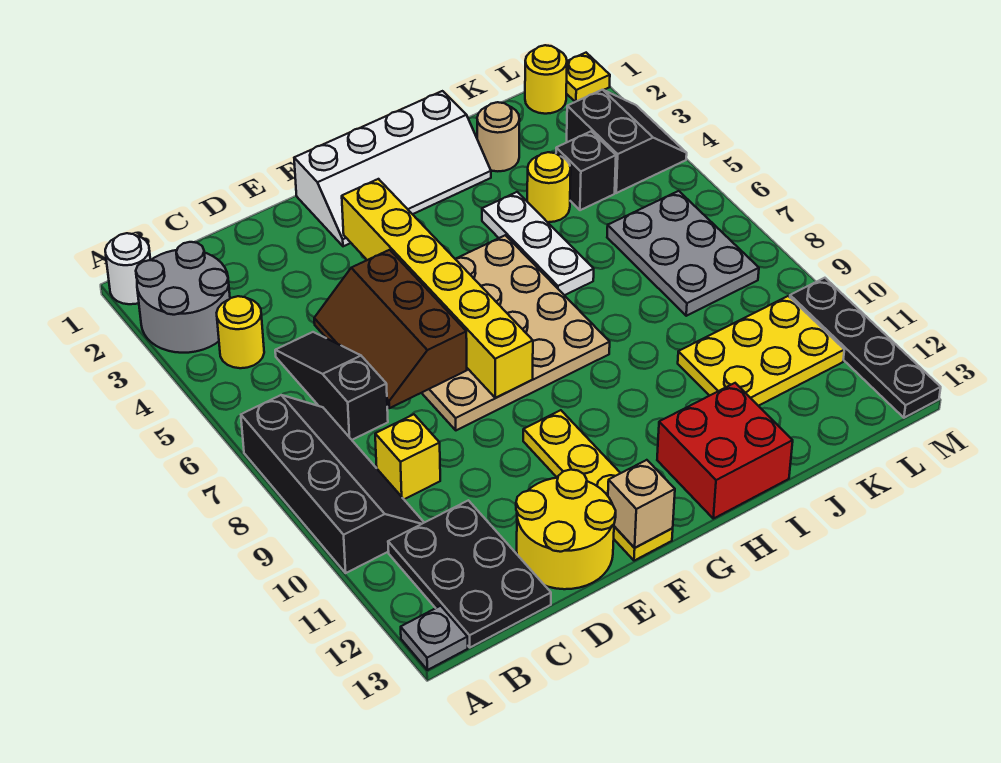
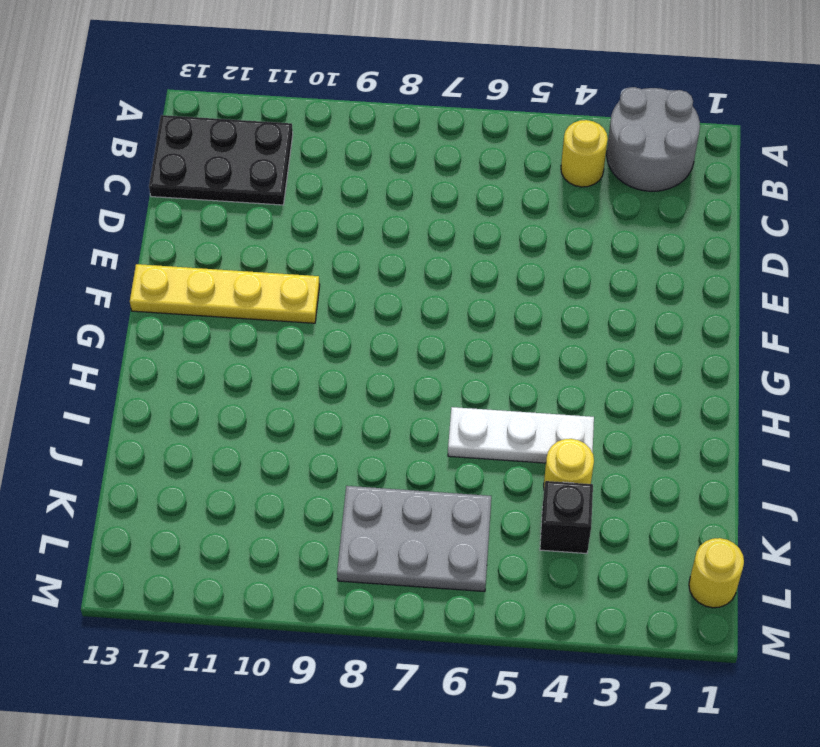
none -> white 1x1 round brick [105,233,150,304]
none -> black 2x4 slope [241,395,424,573]
none -> grey 1x1 plate [401,606,468,670]

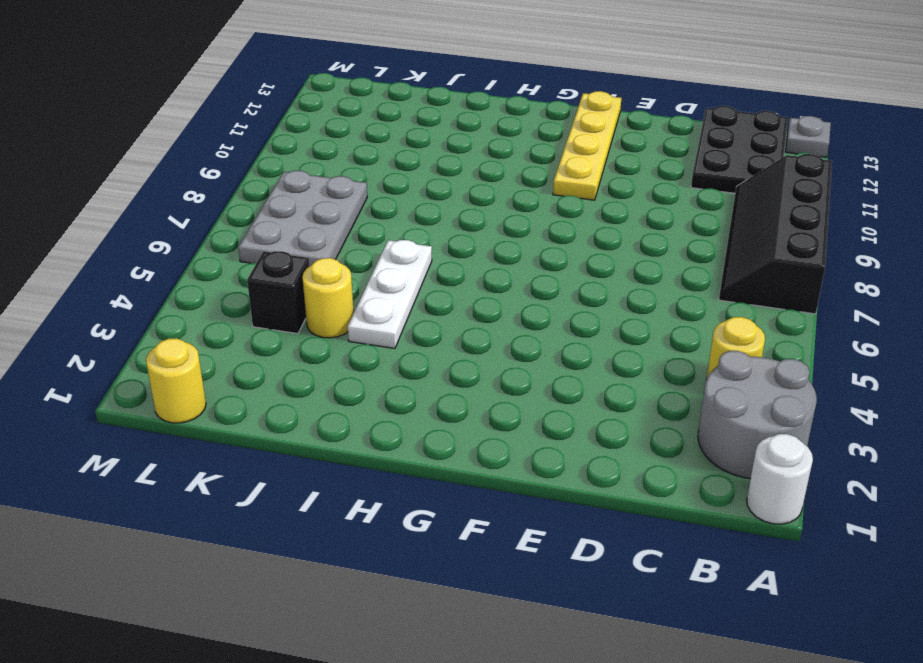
none -> black 1x3 slope [275,332,388,440]
none -> yellow 1x1 brick [375,414,440,499]
none -> yellow 2x2 round brick [516,470,616,589]

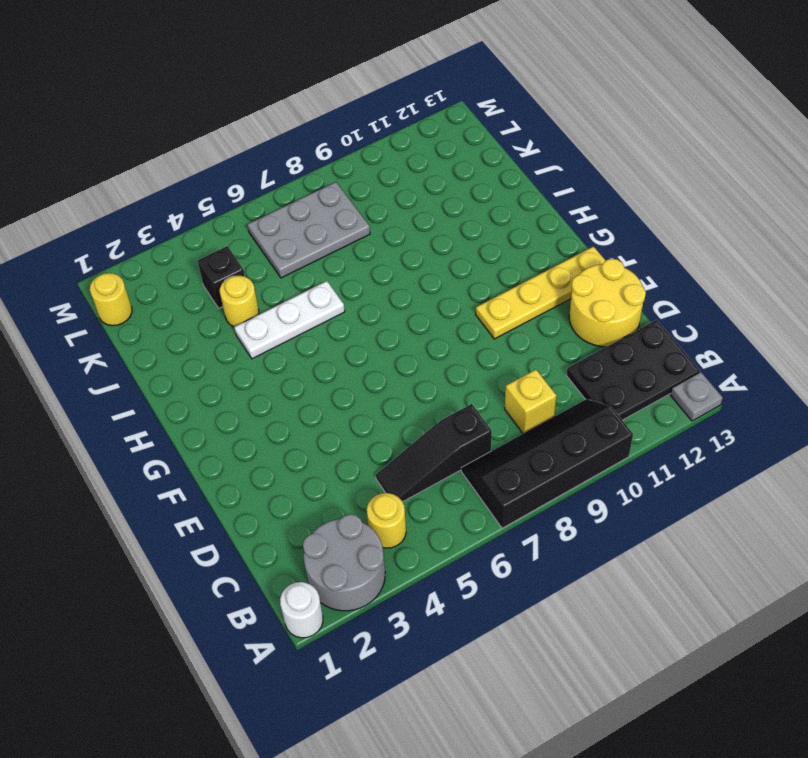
none -> tan 4x4 plate [422,235,610,430]
none -> white 2x4 slope [294,91,491,246]
none -> red 2x2 brick [657,383,793,519]

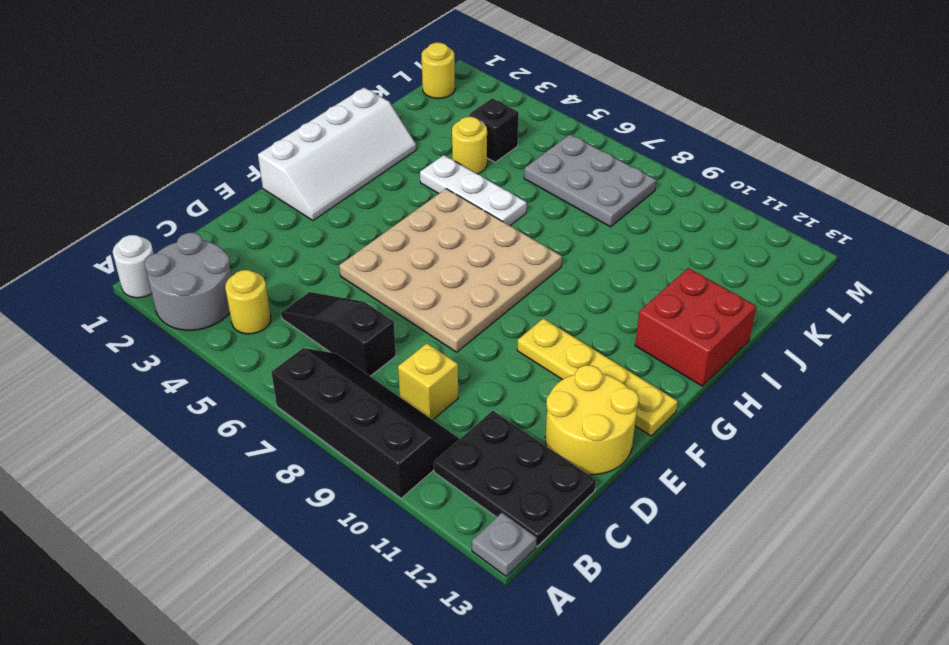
none -> tan 1x1 round brick [477,102,520,171]
none -> yellow 2x3 plate [678,296,844,406]
none -> black 2x2 slope [567,90,687,193]

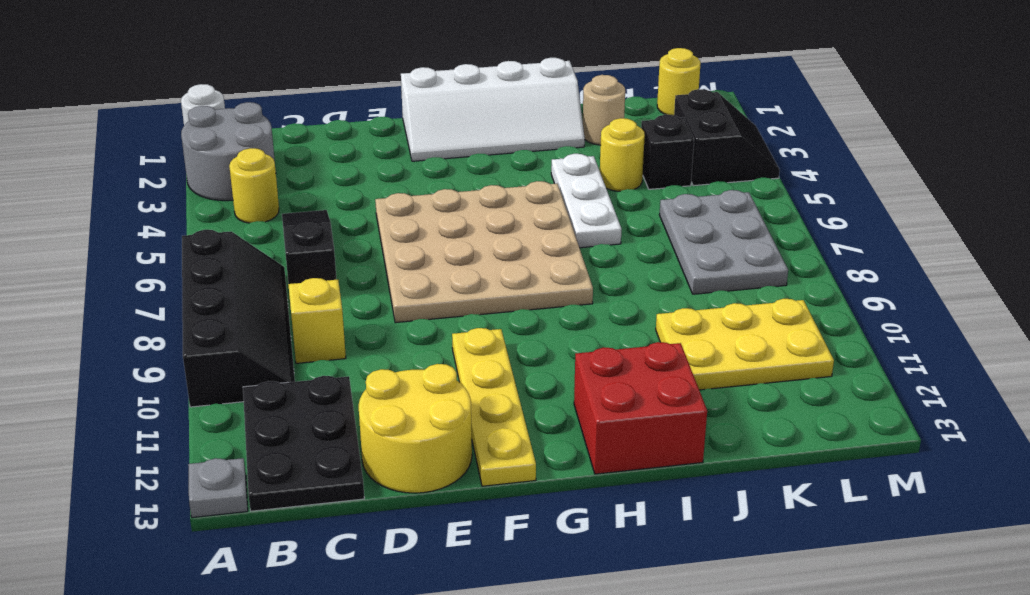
none -> yellow 1x1 plate [566,53,610,102]
none -> black 1x4 plate [790,278,941,418]
none -> brown 2x3 slope [314,250,467,408]

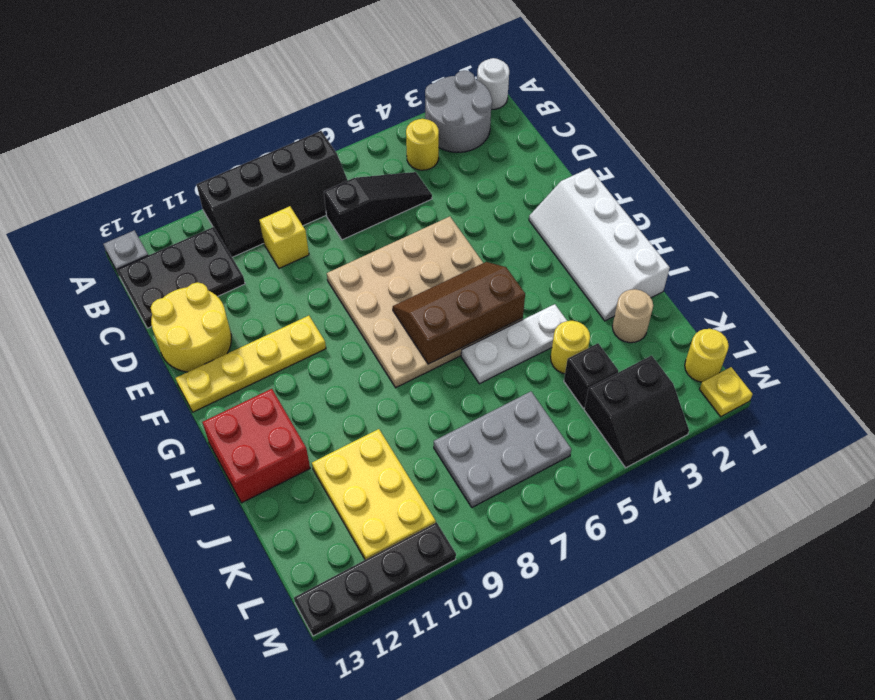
brown 2x3 slope [393,262,525,364] -> brown 2x3 slope moved to [314,250,467,408]
none -> yellow 1x6 brick [342,179,533,398]
none -> tan 1x1 brick [608,460,675,548]

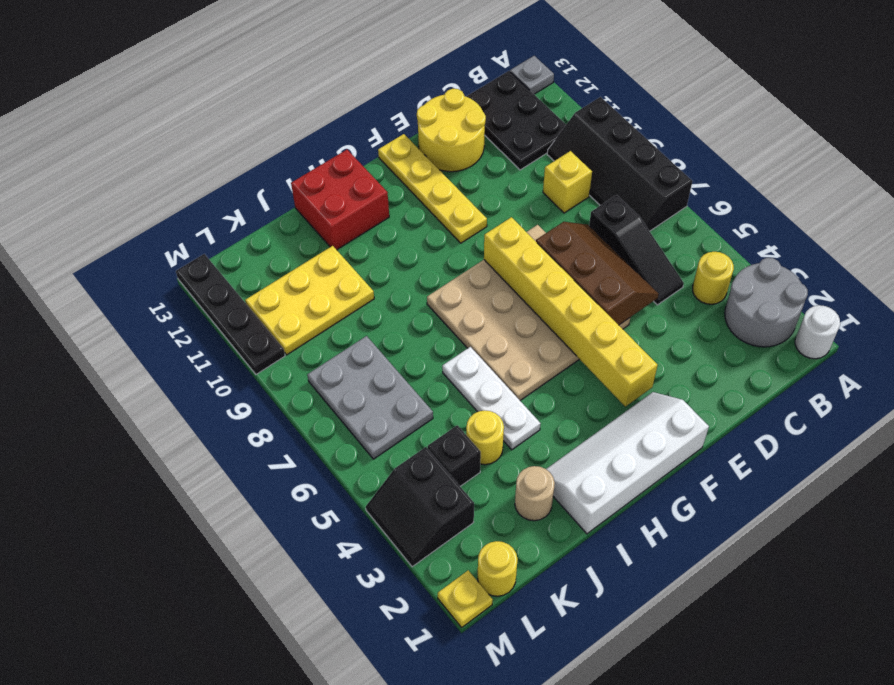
none -> tan 1x1 brick [608,460,675,548]

